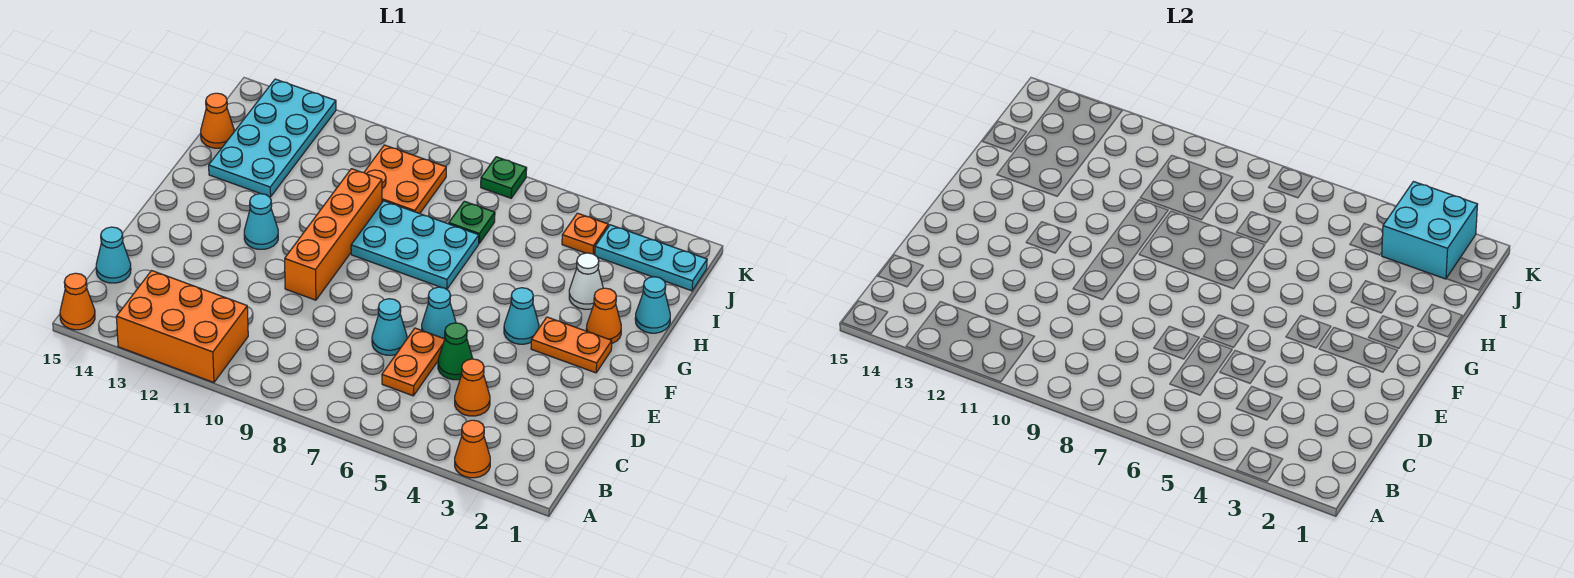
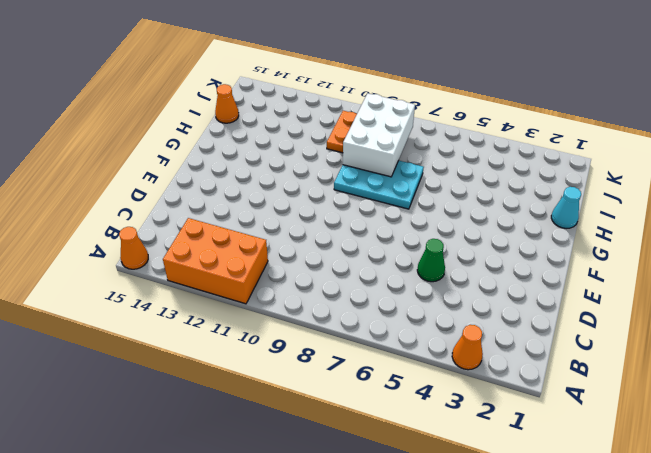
white 2x3 brick [343,93,415,177] -> none
none -> orange 1x1 cone [455,359,490,416]
none -> orange 1x2 plate [382,328,445,396]
none -> cyan 1x1 cone [96,227,131,283]

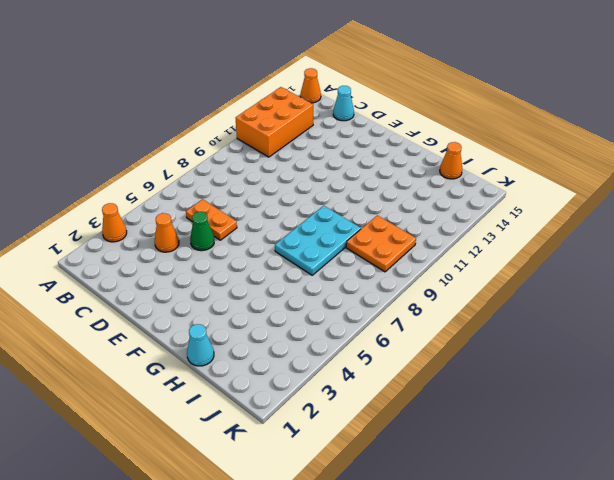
none -> cyan 1x1 cone [372,299,407,355]
none -> cyan 1x1 cone [422,287,456,339]
none -> orange 1x4 brick [285,169,382,300]

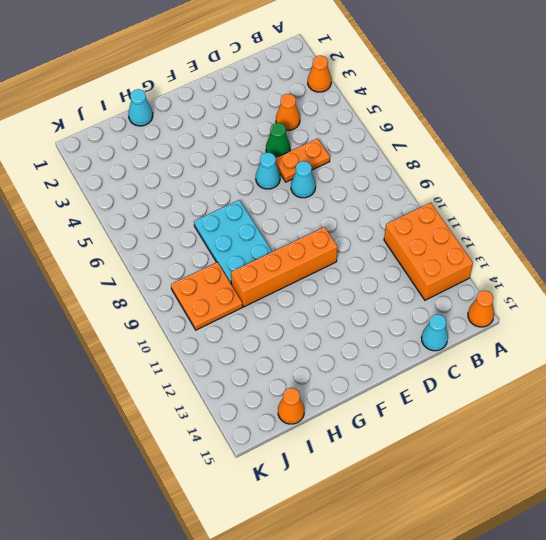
none -> orange 1x2 plate [531,317,612,373]
none -> cyan 1x1 cone [504,288,539,344]
none -> cyan 1x1 cone [244,194,278,249]

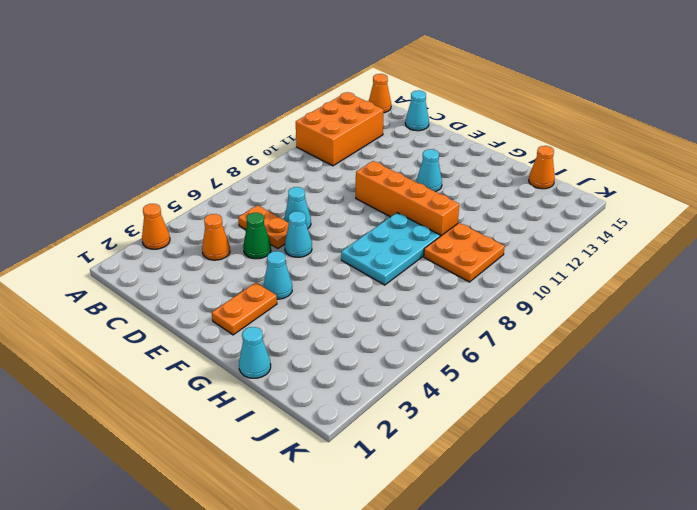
none -> orange 1x1 cone [586,288,621,343]
none -> white 1x1 cone [569,253,603,309]
none -> cyan 2x4 plate [209,79,336,197]

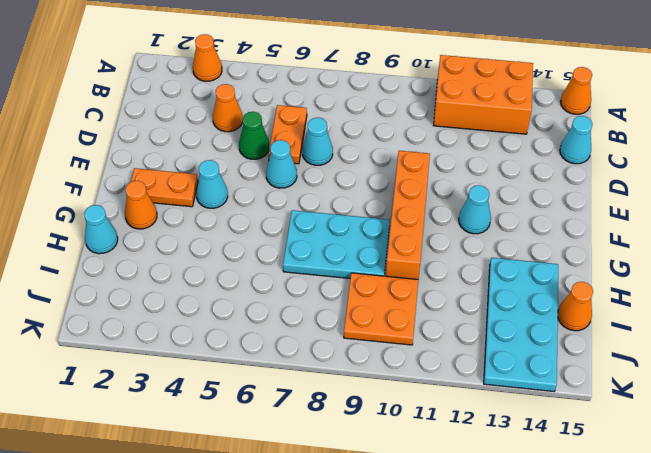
none -> white 1x1 cone [569,253,603,309]
none -> green 1x1 plate [449,201,495,243]
none -> cyan 1x3 plate [595,225,707,291]

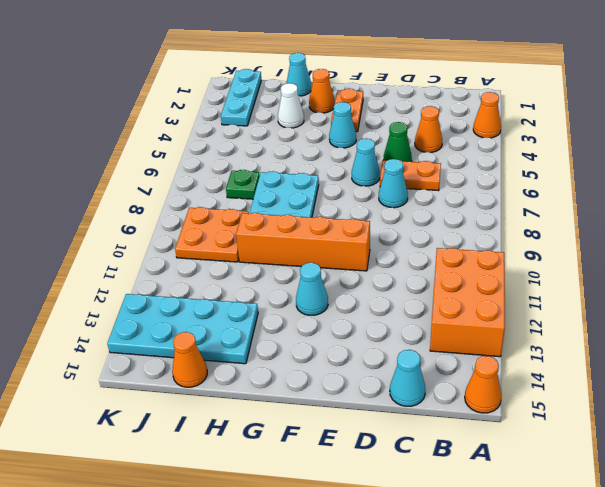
none -> orange 1x1 plate [562,213,608,254]
none -> green 1x1 plate [481,157,527,198]
none -> cyan 2x2 brick [1382,182,1478,279]

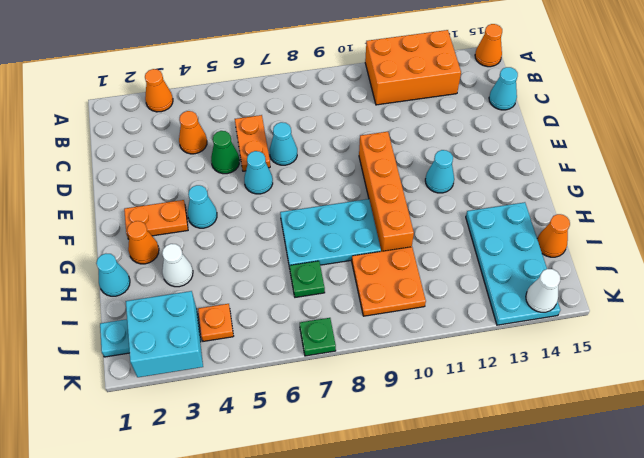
white 1x1 cone [526,269,560,312] -> none

